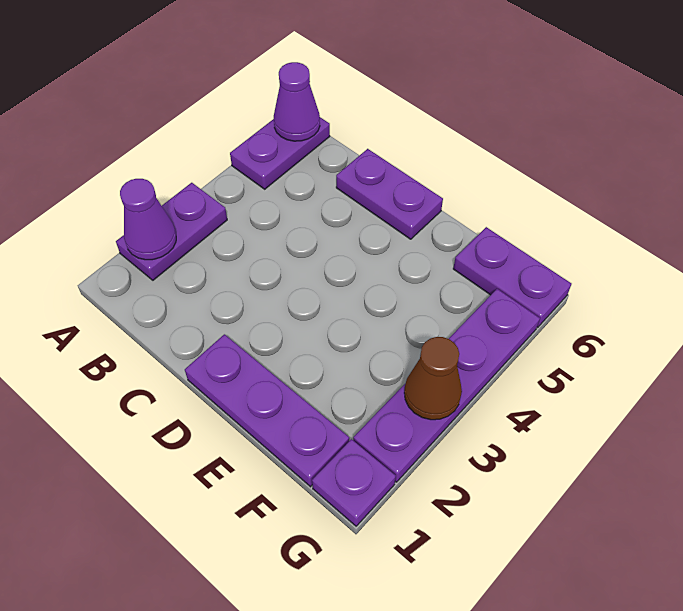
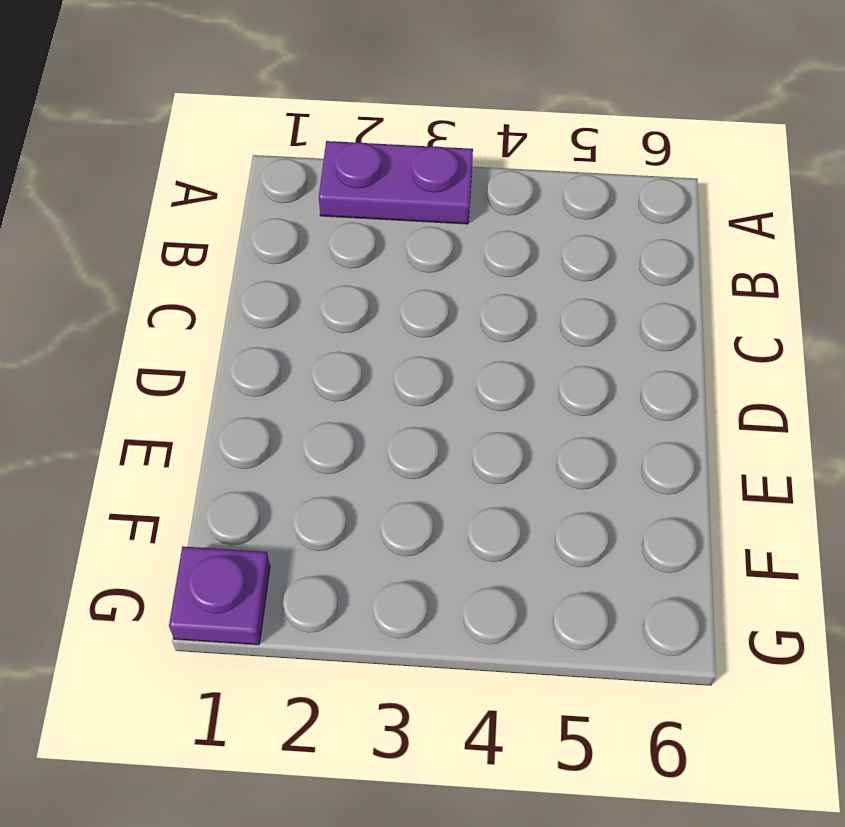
none -> purple 1x2 plate [230,117,330,189]
none -> purple 1x2 plate [336,149,443,239]

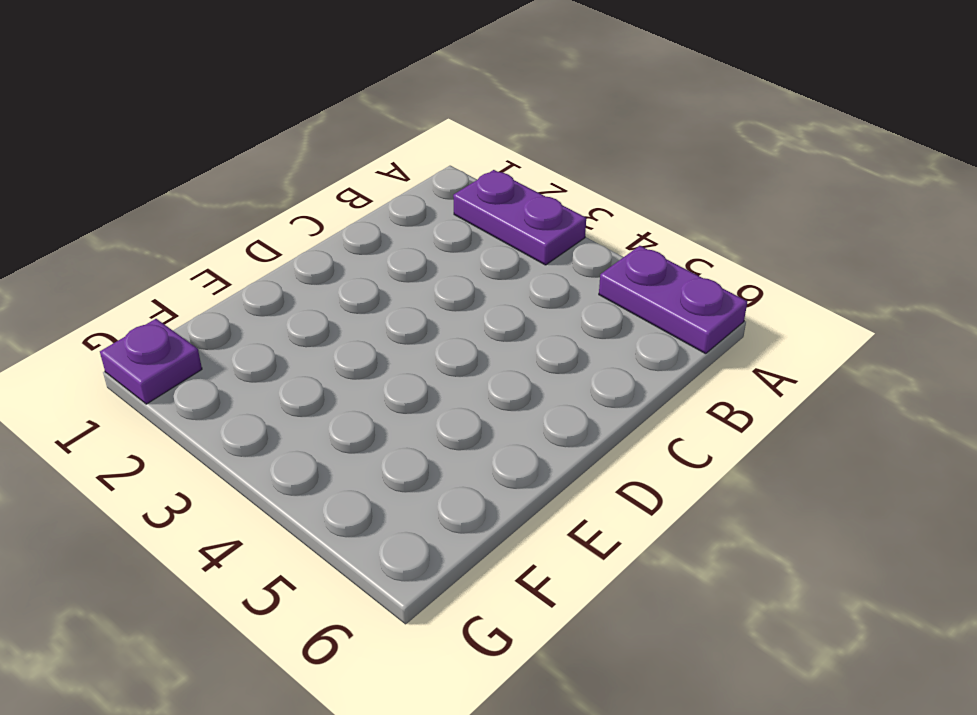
none -> purple 1x2 plate [336,149,443,239]
none -> purple 1x3 plate [185,334,349,487]

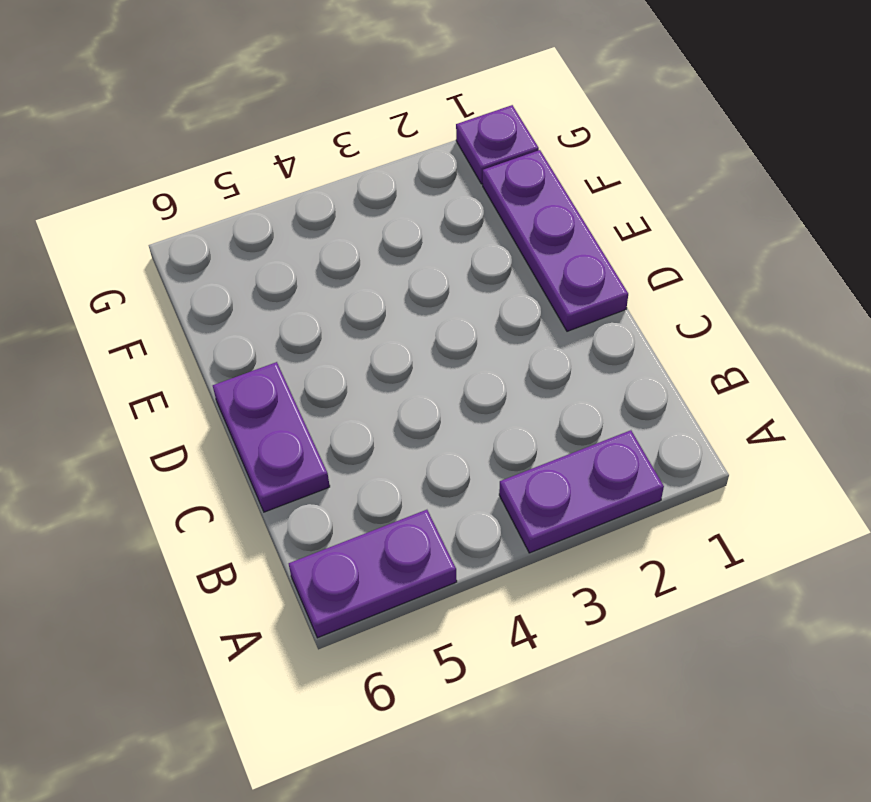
none -> purple 1x2 plate [453,227,571,328]
none -> purple 1x4 plate [353,289,540,482]

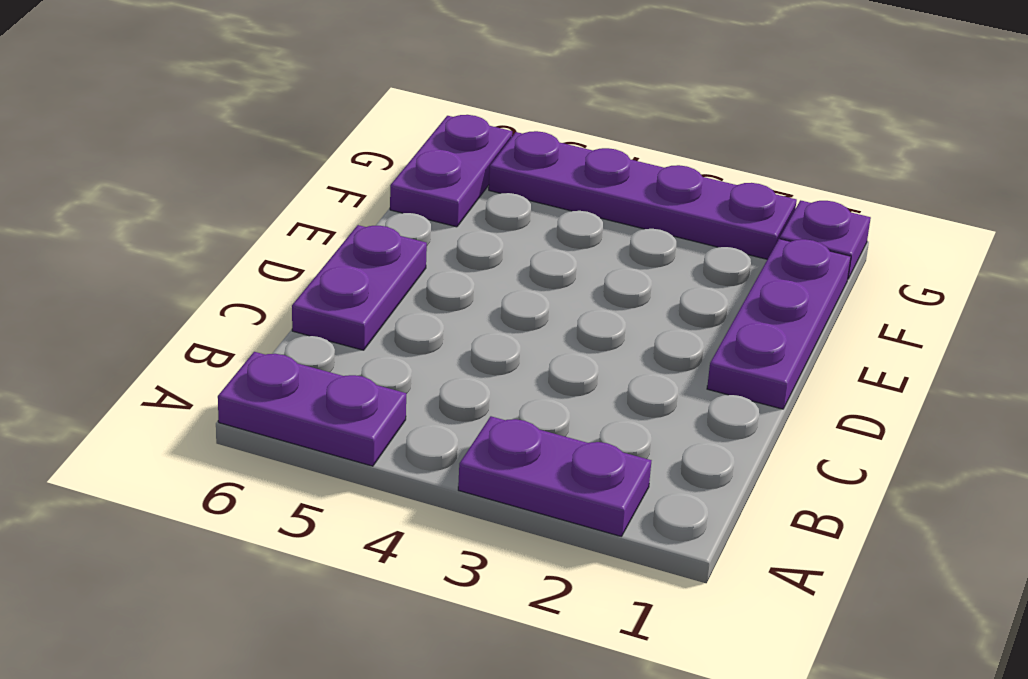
none -> purple 1x1 cone [120,179,176,260]
none -> purple 1x1 cone [274,62,320,141]

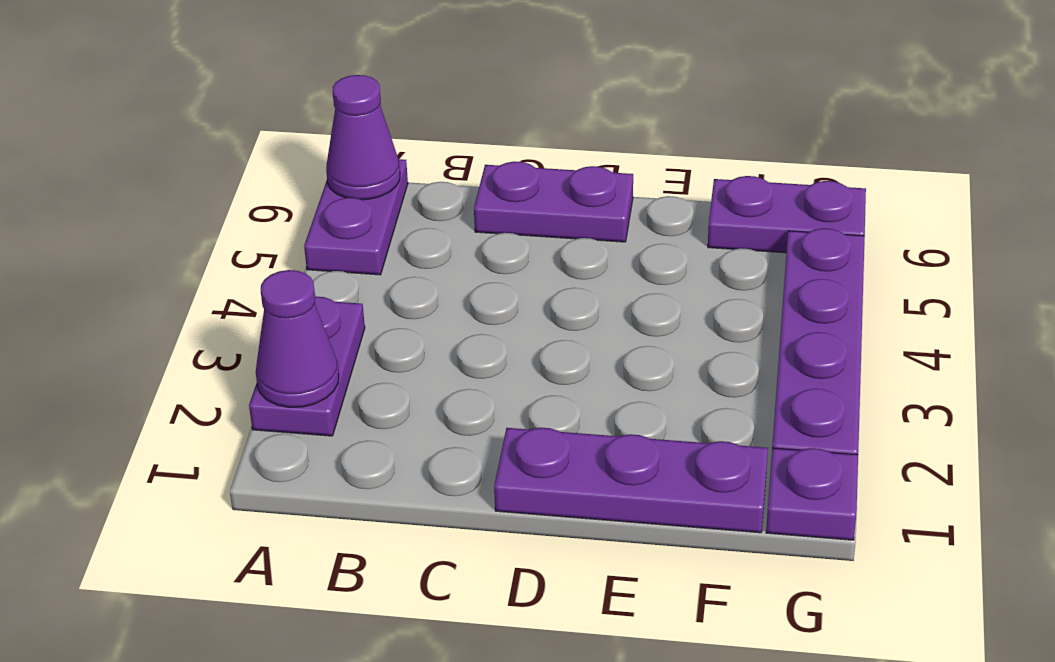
none -> brown 1x1 cone [404,337,462,420]

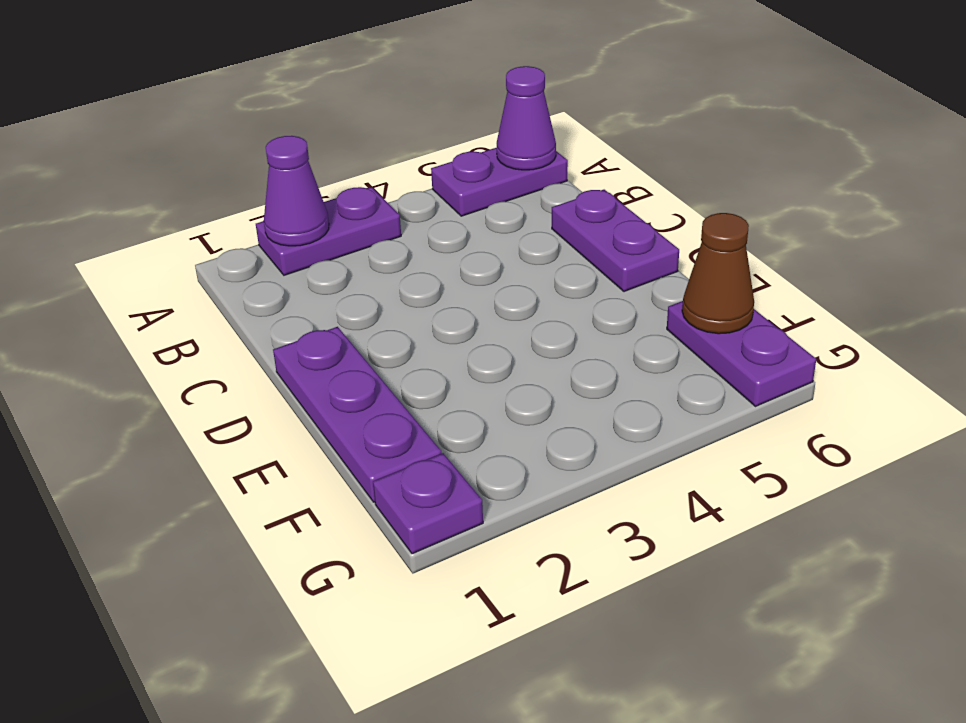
brown 1x1 cone [682,213,754,334] -> brown 1x1 cone moved to [404,337,462,420]
none -> purple 1x4 plate [353,289,540,482]

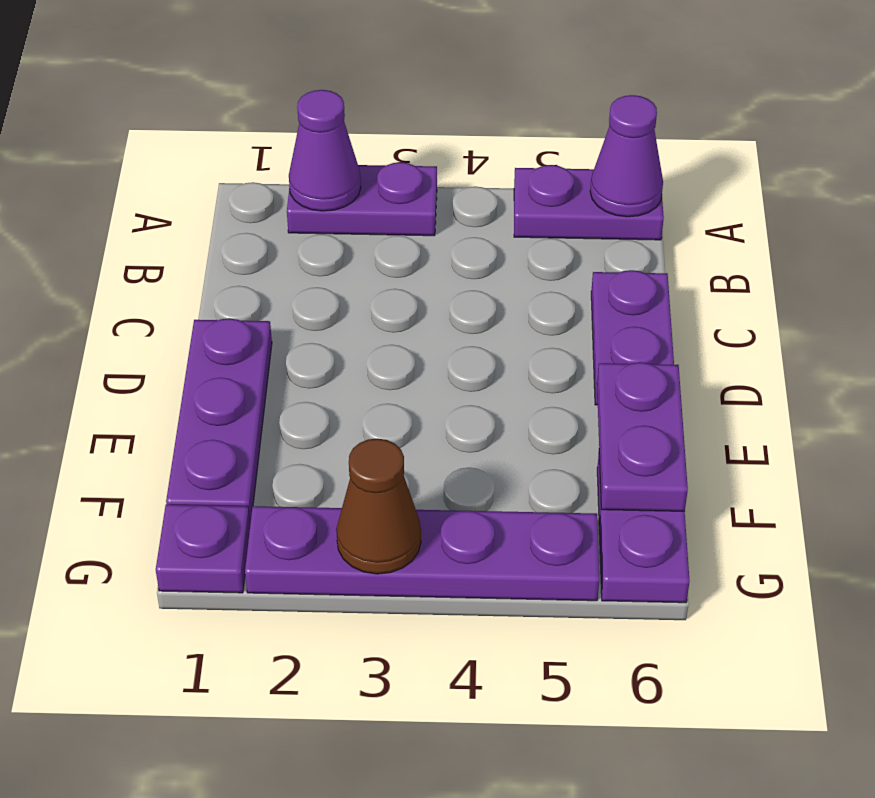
purple 1x2 plate [597,362,688,511] -> none

